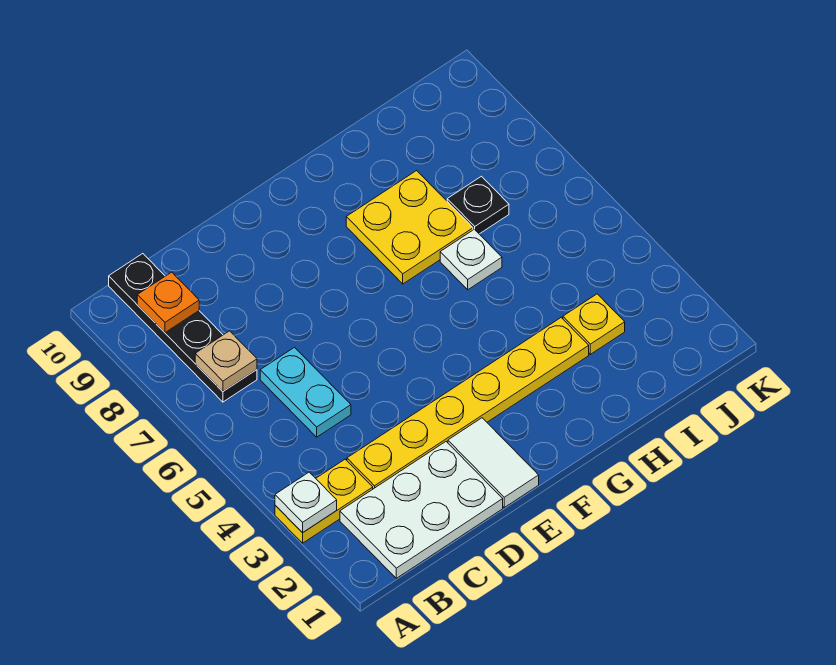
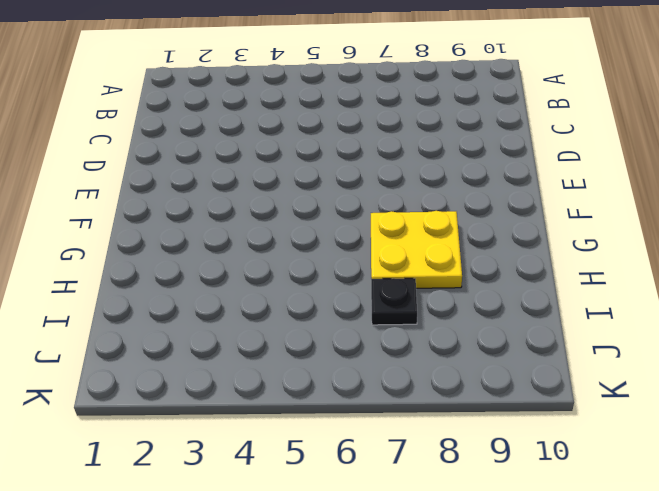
none -> yellow 1x2 plate [275,459,373,543]
none -> white 2x3 plate [340,442,503,578]
none -> black 1x4 plate [109,254,257,402]

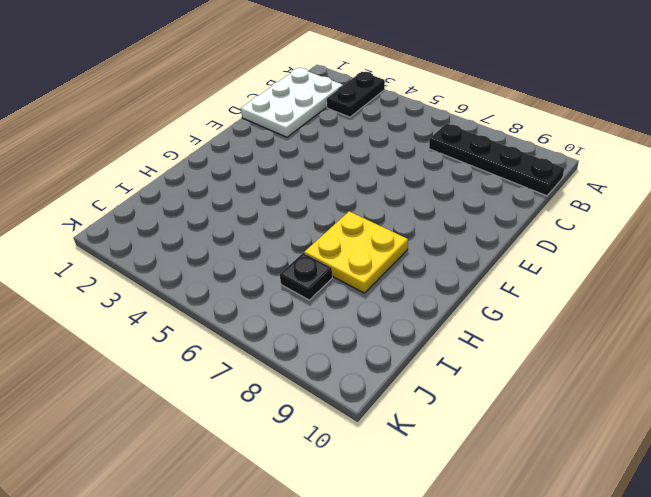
black 1x2 plate [327,72,385,117] -> yellow 1x2 plate [275,459,373,543]
none -> yellow 1x6 plate [347,318,589,489]
none -> cyan 1x2 plate [260,347,351,437]
none -> white 1x2 tile [448,418,539,507]

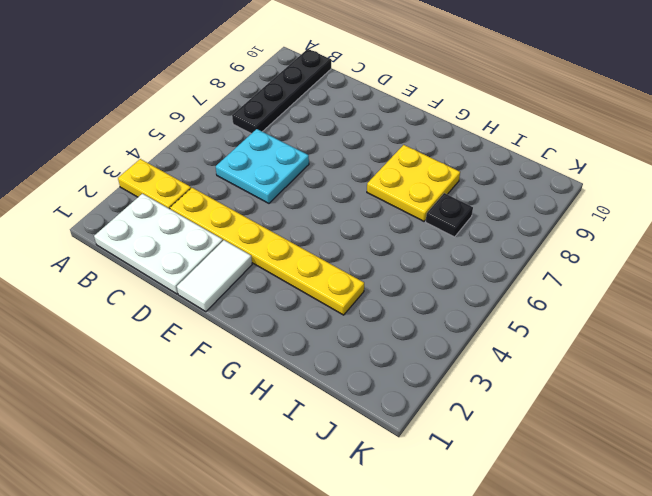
cyan 2x2 plate [216,129,309,203] -> cyan 1x2 plate [260,347,351,437]
none -> white 1x1 plate [440,229,502,290]
none -> yellow 1x1 plate [563,294,625,354]
none -> white 1x1 plate [275,472,337,533]

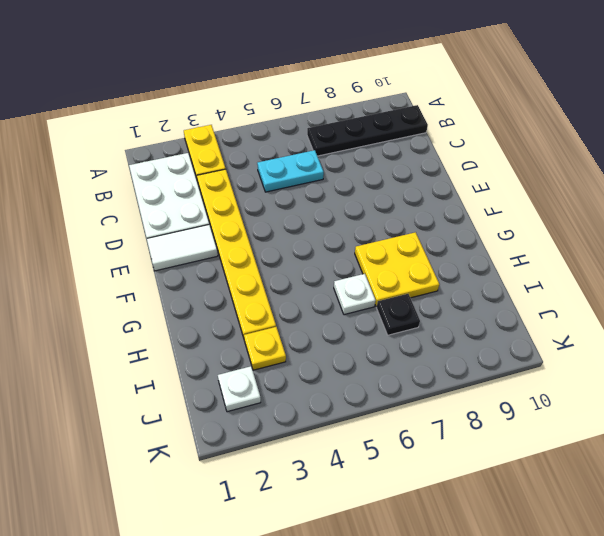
white 1x1 plate [218,366,261,412] -> white 1x1 plate moved to [275,472,337,533]
none -> tan 1x1 plate [195,331,257,391]
none -> orange 1x1 plate [137,272,199,333]

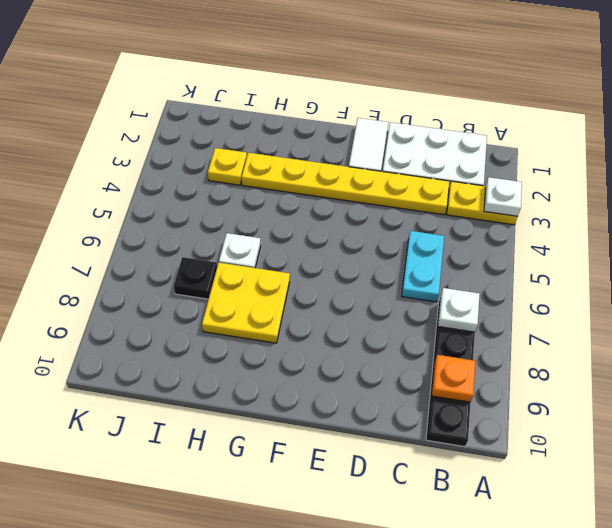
white 1x1 plate [438,288,480,332] -> tan 1x1 plate [195,331,257,391]

